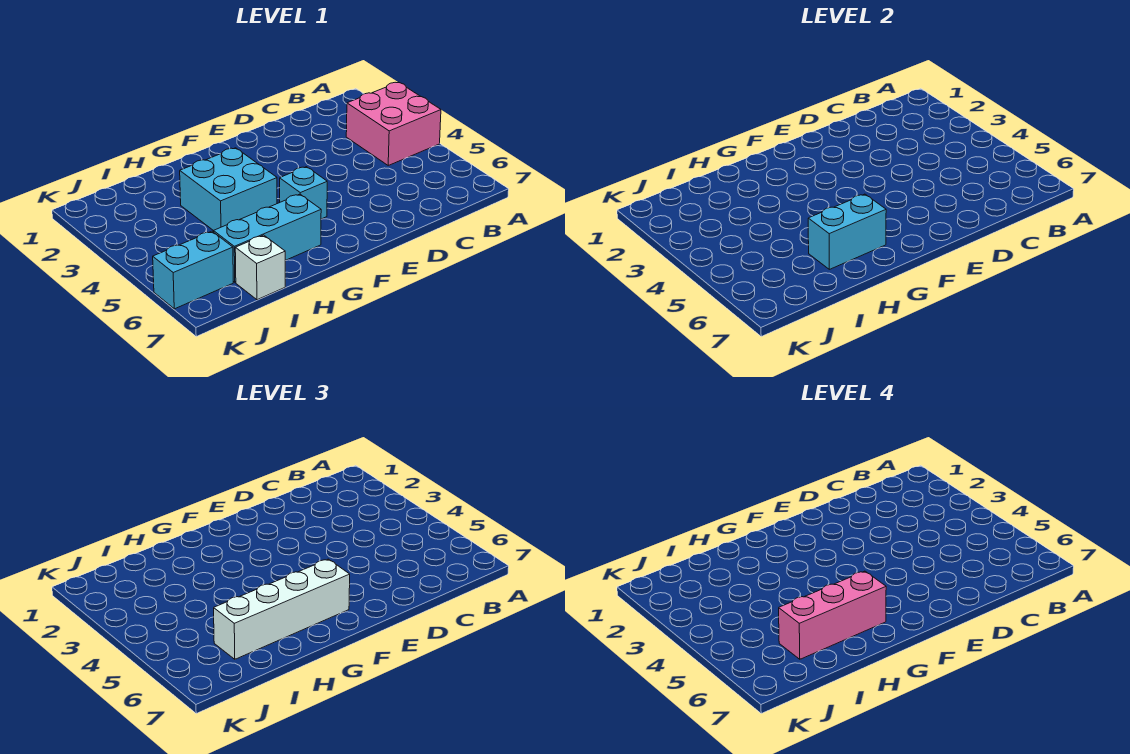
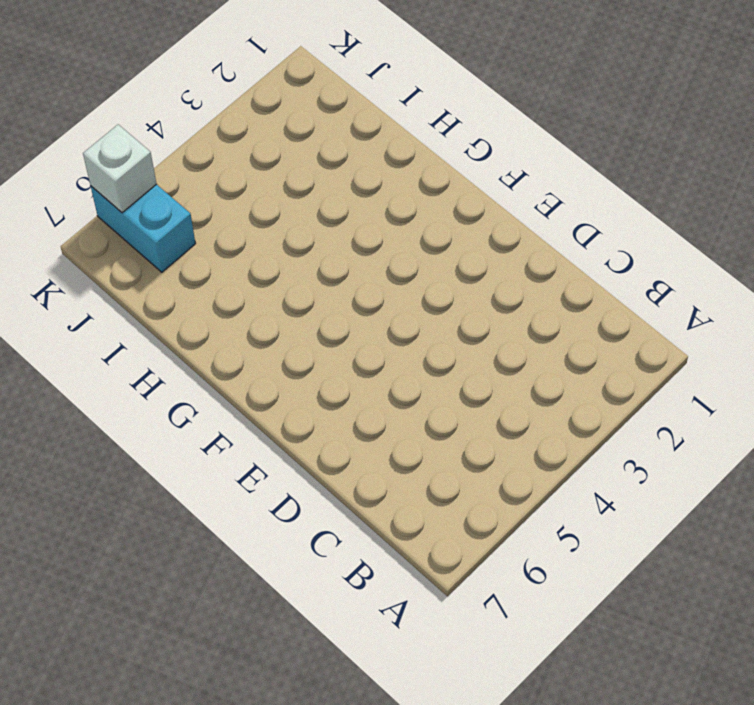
white 1x1 brick [83,125,157,213] -> white 1x1 brick moved to [235,235,286,300]
none -> pink 2x2 brick [346,82,441,165]
none -> cyan 1x1 brick [280,167,327,219]

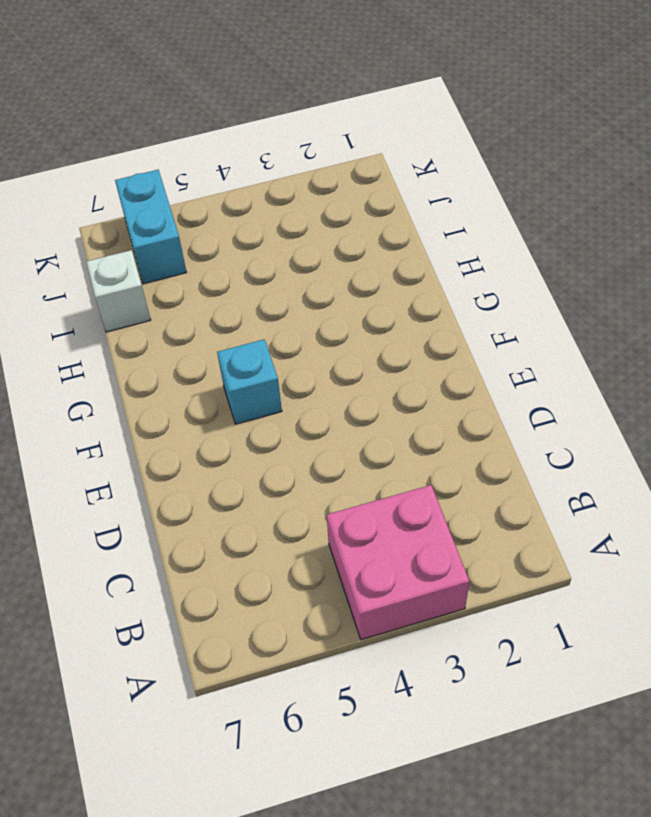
none -> cyan 2x2 brick [180,148,277,231]
none -> cyan 1x3 brick [214,194,321,282]

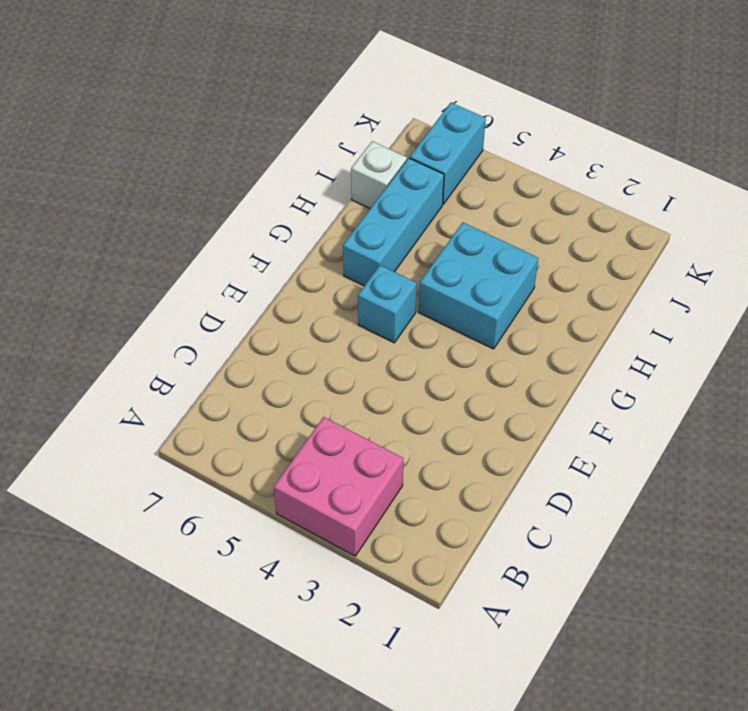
none -> cyan 1x2 brick [808,194,886,269]
none -> white 1x4 brick [214,559,350,659]

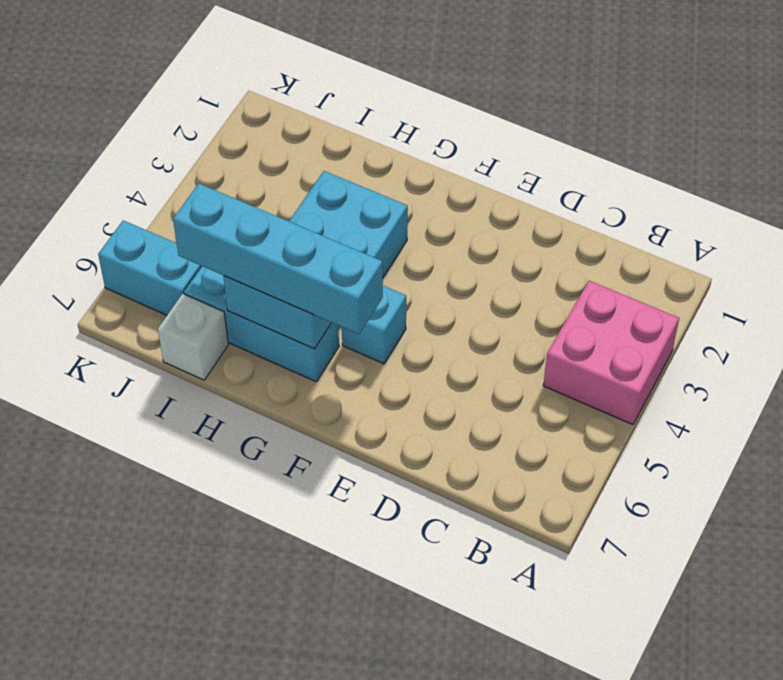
cyan 1x4 brick [173,184,383,334] -> white 1x4 brick [214,559,350,659]
none -> pink 1x3 brick [779,571,886,659]

